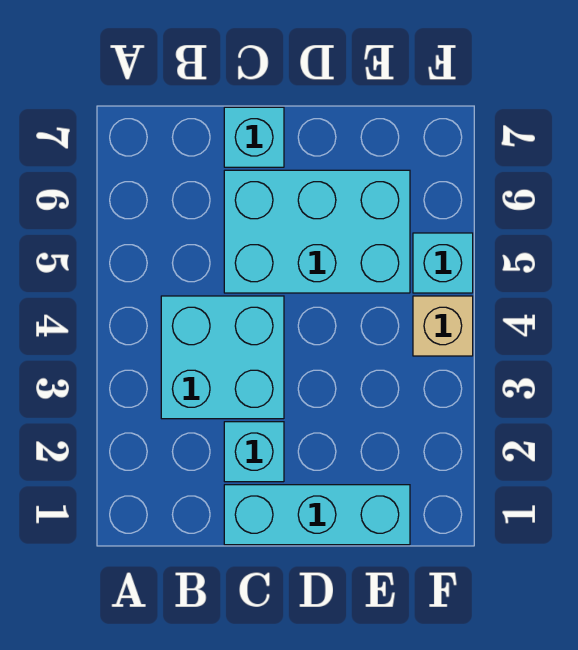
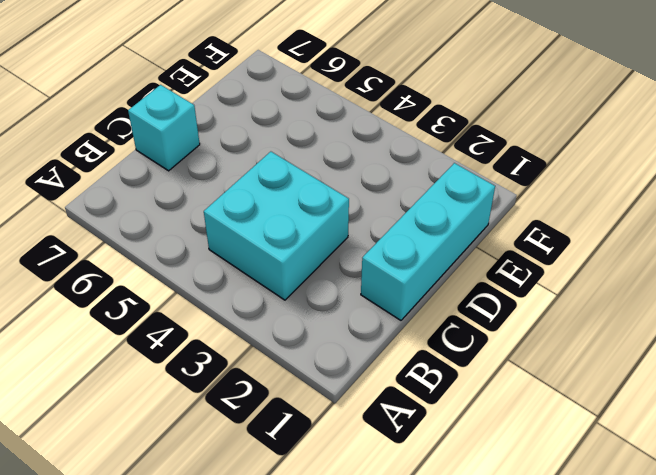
none -> cyan 1x1 brick [224,422,284,482]
none -> cyan 2x3 brick [224,170,410,293]

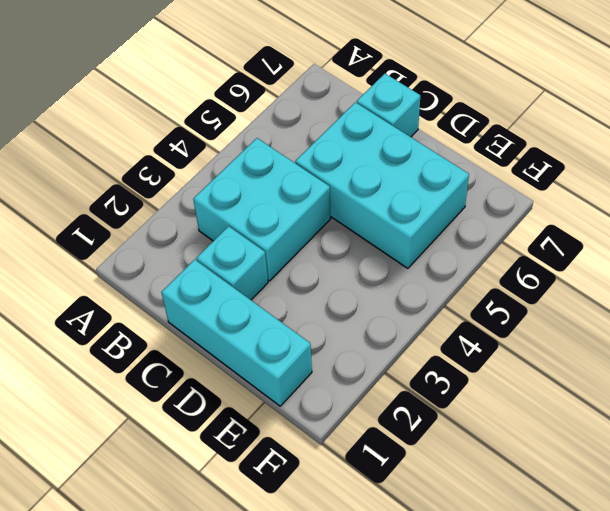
none -> tan 1x1 brick [413,296,473,356]
none -> cyan 1x1 brick [413,233,473,293]

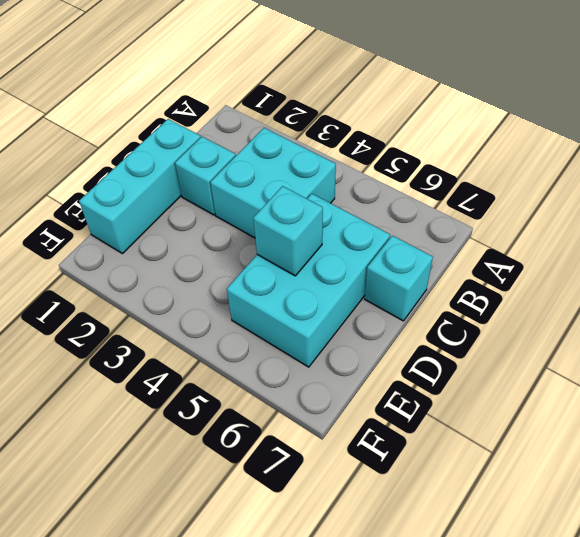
cyan 1x1 brick [253,186,323,276] -> cyan 1x1 brick moved to [413,233,473,293]
none -> tan 1x1 brick [413,296,473,356]

